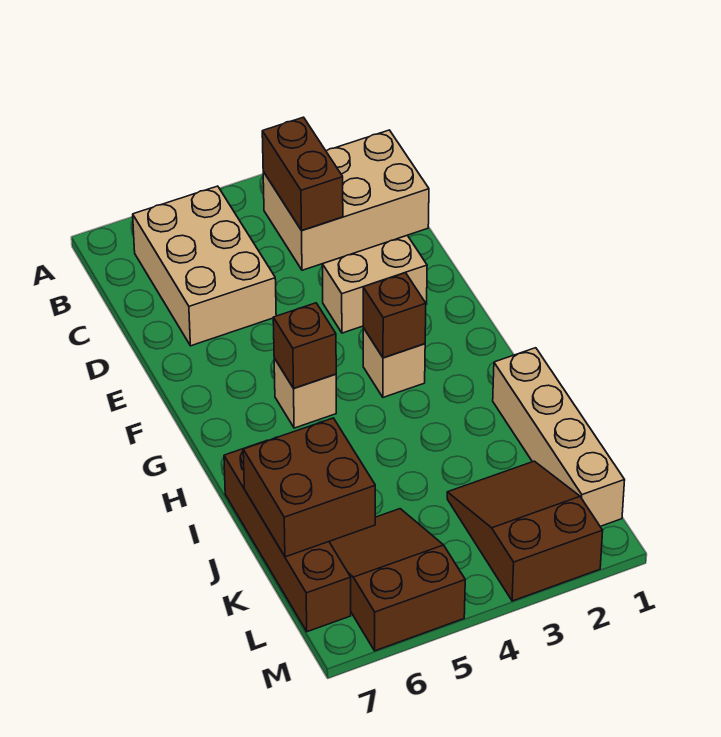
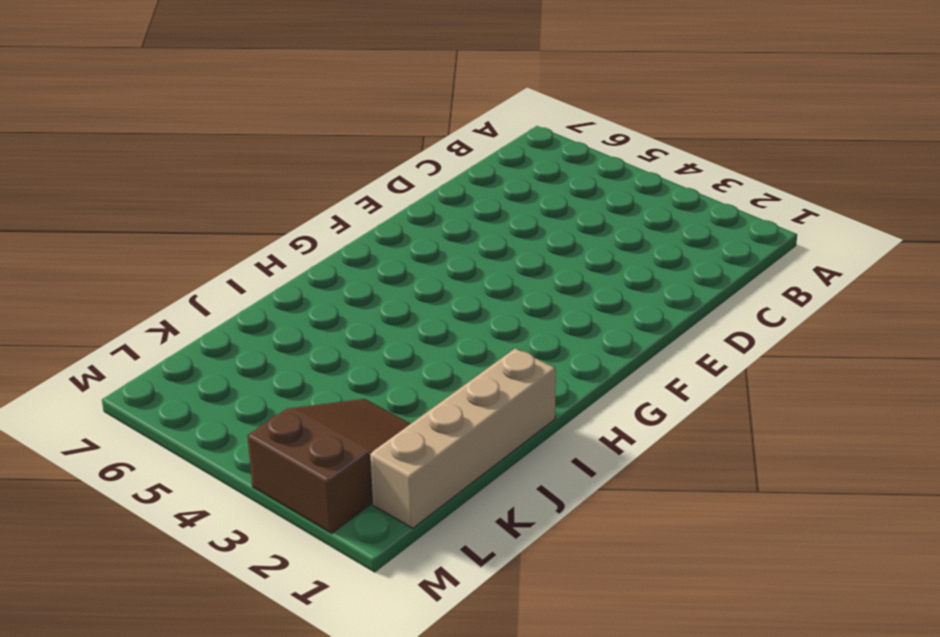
none -> tan 2x3 brick [263,130,429,270]
none -> tan 2x3 brick [133,186,276,346]
none -> tan 1x2 brick [322,235,427,333]

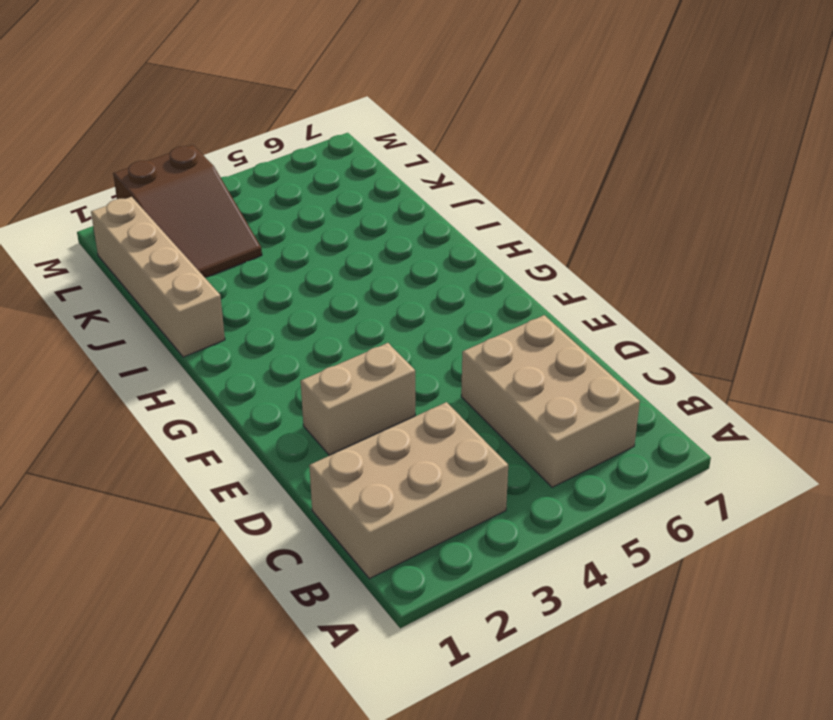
none -> tan 1x1 brick [363,328,425,397]
none -> tan 1x1 brick [274,358,336,428]
none -> brown 1x4 brick [224,441,351,632]

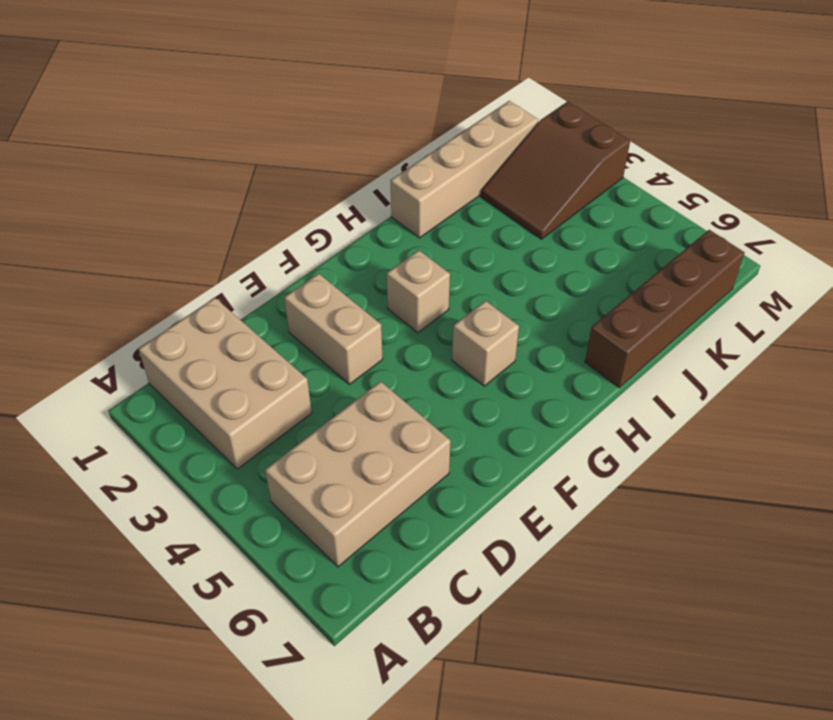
none -> brown 2x3 slope [329,509,465,651]
none -> brown 1x2 brick [262,117,343,230]
none -> brown 1x1 brick [363,273,426,358]

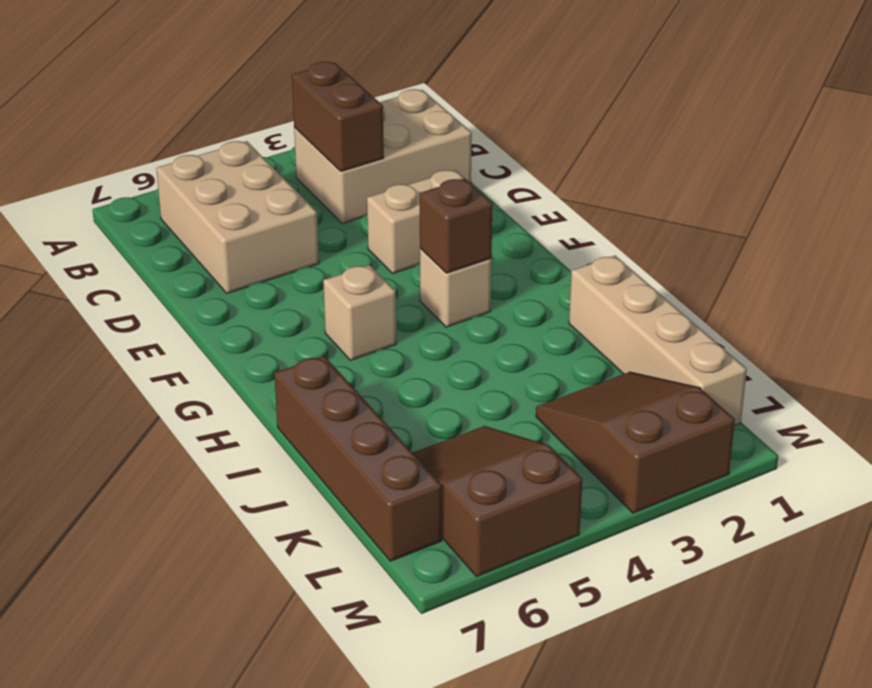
none -> brown 1x1 brick [273,303,336,388]
none -> brown 2x2 brick [243,418,375,557]

